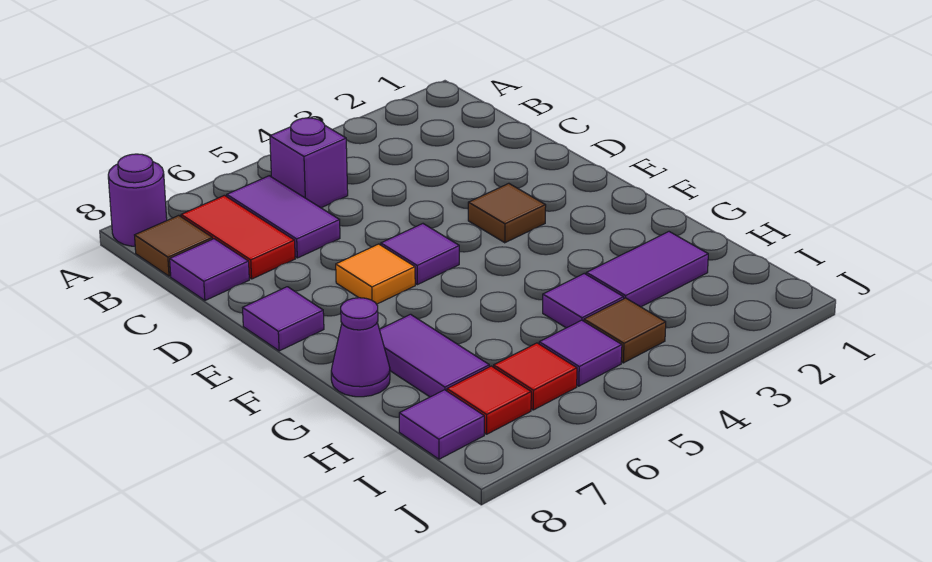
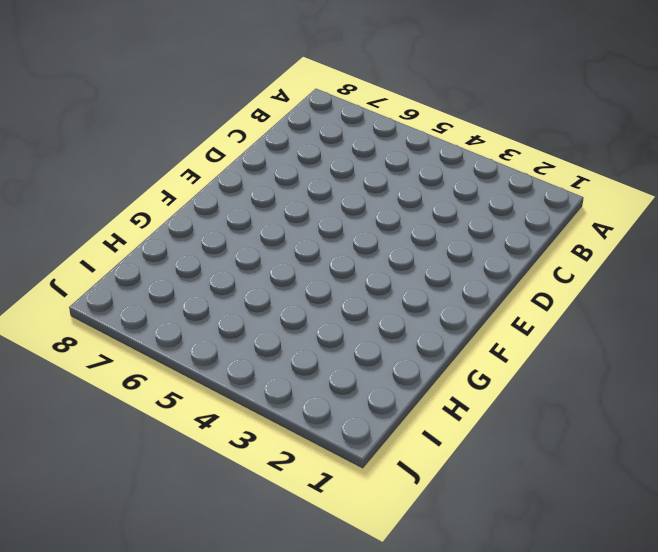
none -> purple 1x1 round brick [108,154,167,246]
none -> purple 1x1 brick [270,118,348,208]
none -> purple 1x2 tile [227,176,340,258]

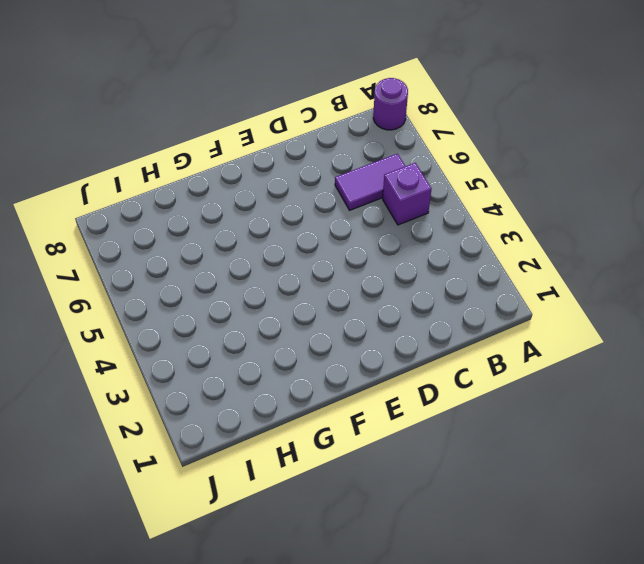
none -> red 1x2 tile [181,195,295,279]
none -> brown 1x1 tile [135,215,212,276]
none -> purple 1x1 tile [170,239,249,300]

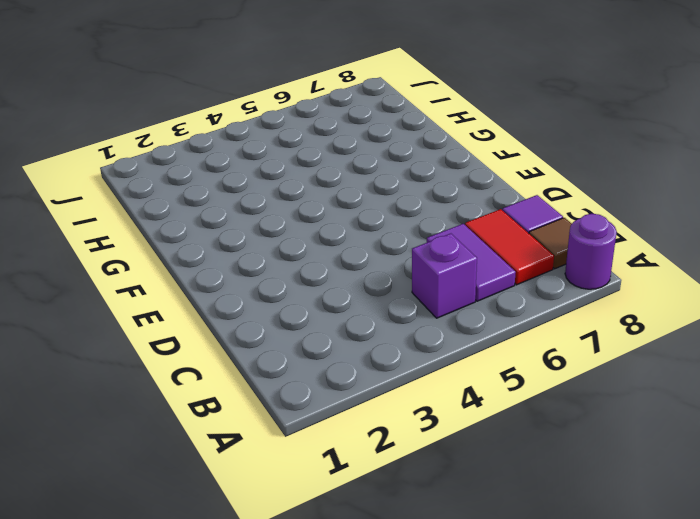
none -> brown 1x1 tile [468,183,546,243]
none -> purple 1x1 tile [381,224,459,285]
none -> orange 1x1 tile [336,244,415,304]

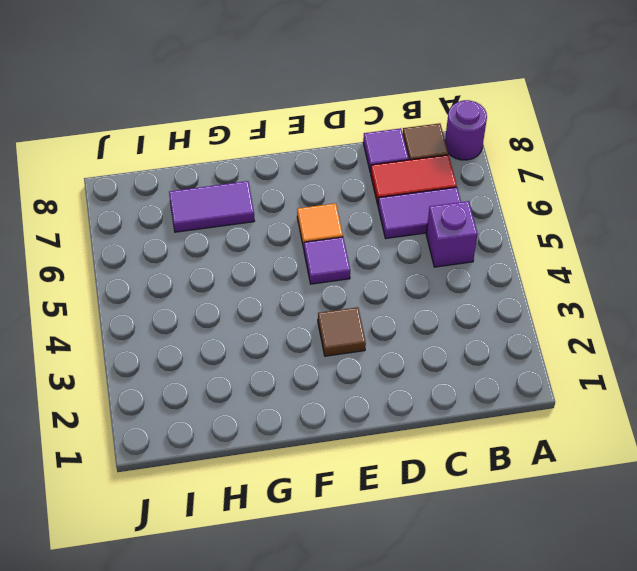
none -> purple 1x1 tile [243,287,324,351]
none -> purple 1x1 cone [331,298,390,397]
none -> purple 1x2 tile [586,232,708,307]

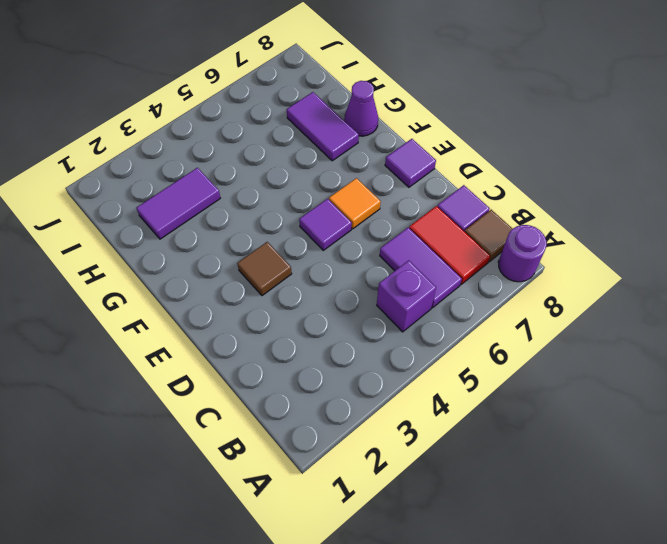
none -> purple 1x1 tile [543,273,624,328]
none -> brown 1x1 tile [584,298,666,363]
none -> purple 1x1 tile [539,320,622,386]

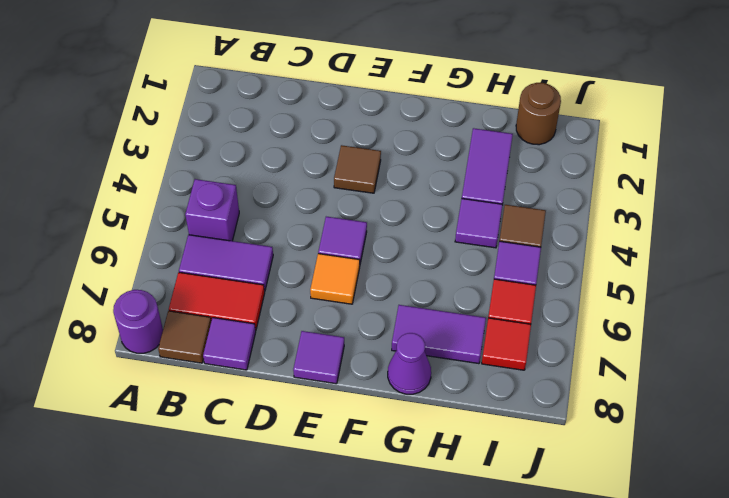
brown 1x1 round brick [516,83,561,145] -> none
none -> purple 1x1 tile [399,390,484,459]

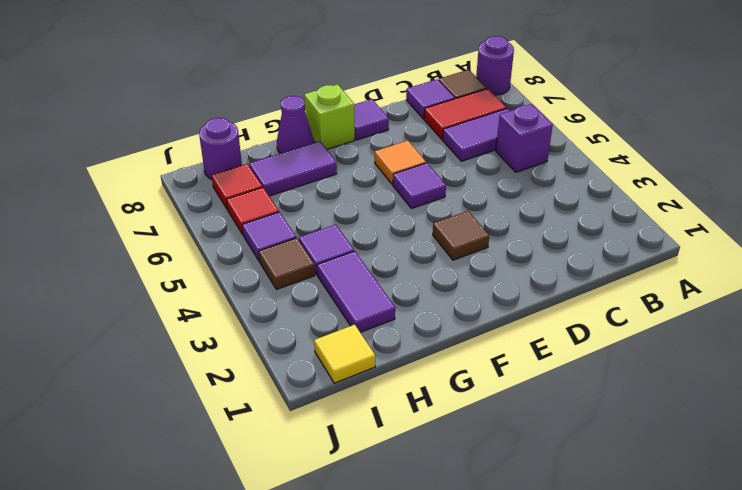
lime 1x1 brick [304,84,355,149] -> none
yellow 1x1 tile [314,325,375,383] -> none
purple 1x1 round brick [199,118,242,179] -> purple 1x1 tile [399,390,484,459]

